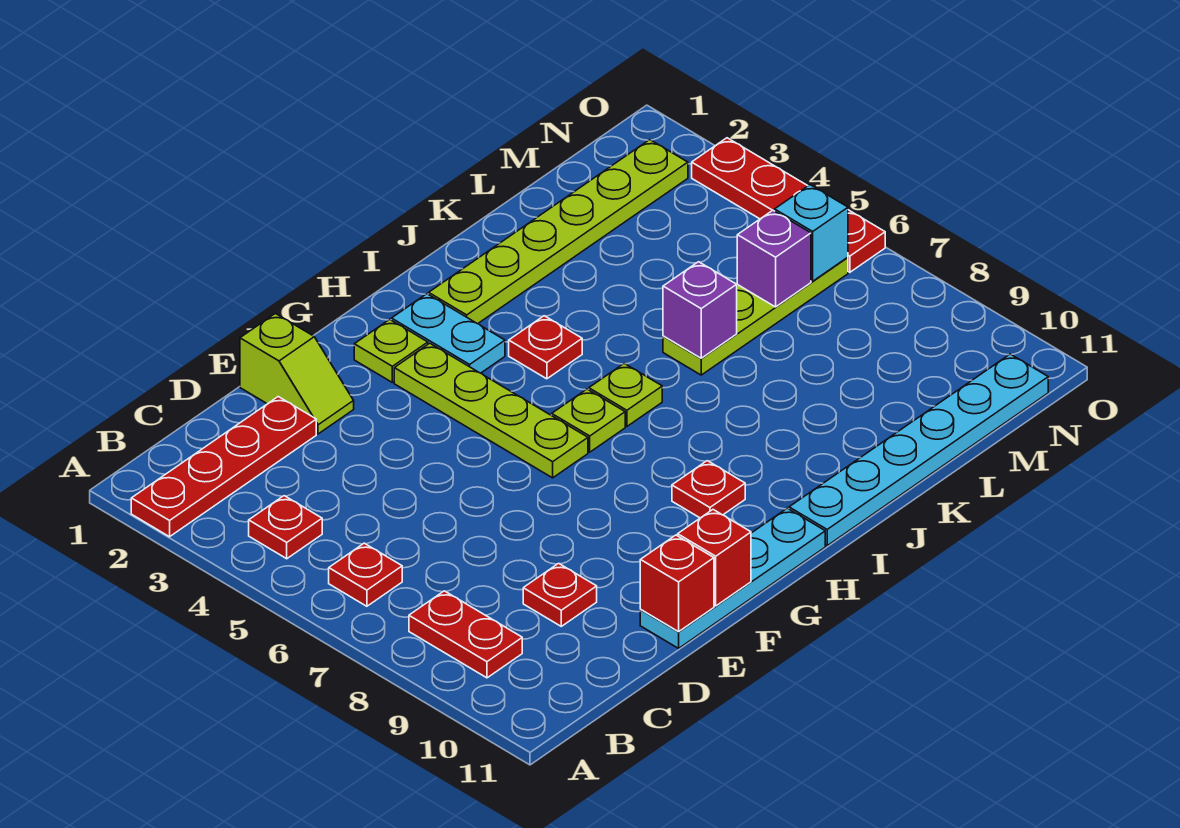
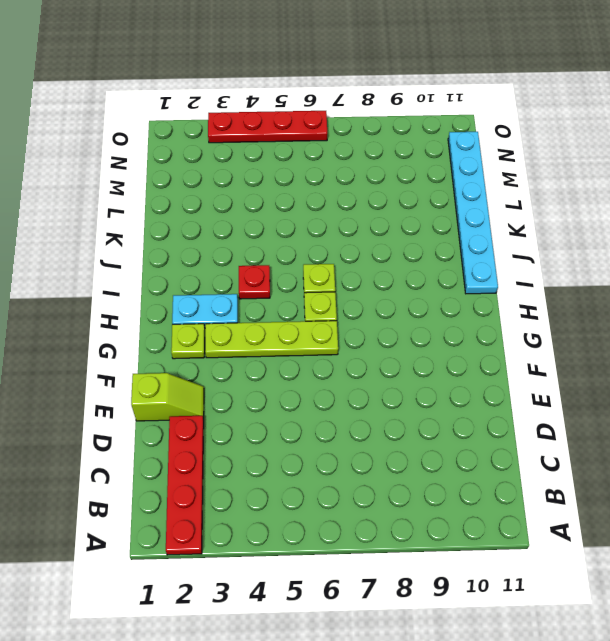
none -> red 1x1 plate [249,496,322,559]
none -> red 1x1 plate [329,543,402,606]
none -> red 1x2 plate [409,591,522,678]

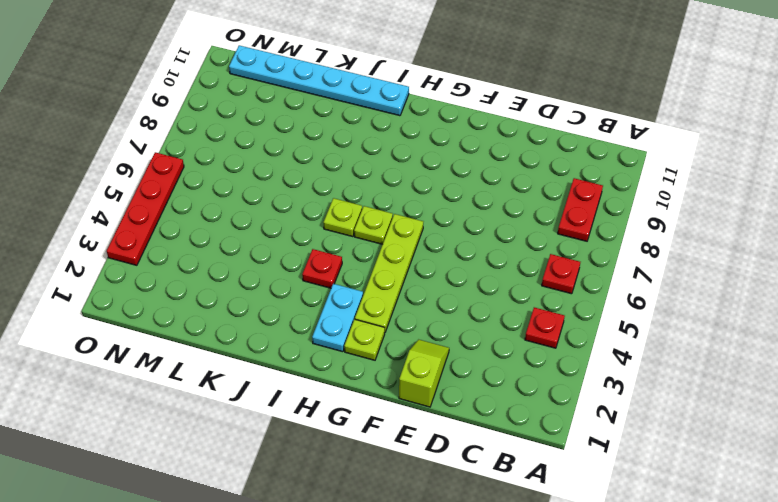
none -> red 1x4 plate [131,397,316,537]
none -> red 1x1 plate [523,563,597,626]
none -> cyan 1x4 plate [640,508,825,648]

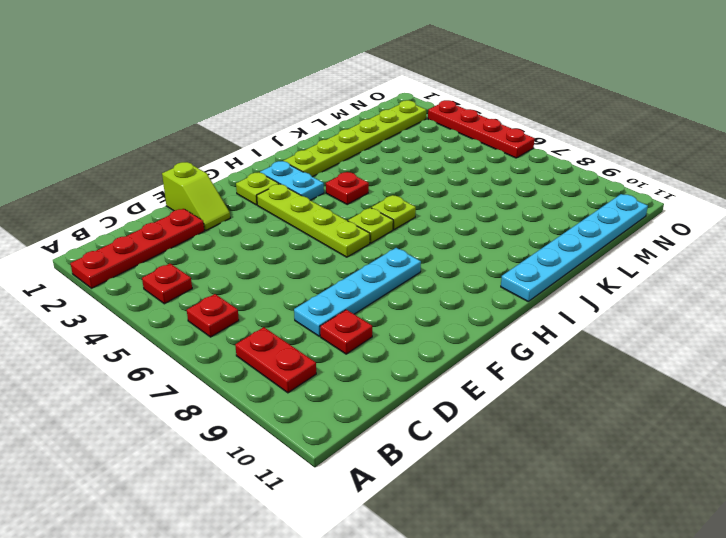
cyan 1x4 plate [294,248,421,336] -> cyan 1x4 plate moved to [640,508,825,648]
none -> red 1x1 plate [672,461,745,518]
none -> lime 1x4 plate [663,257,848,375]
none -> red 1x1 brick [640,535,714,632]

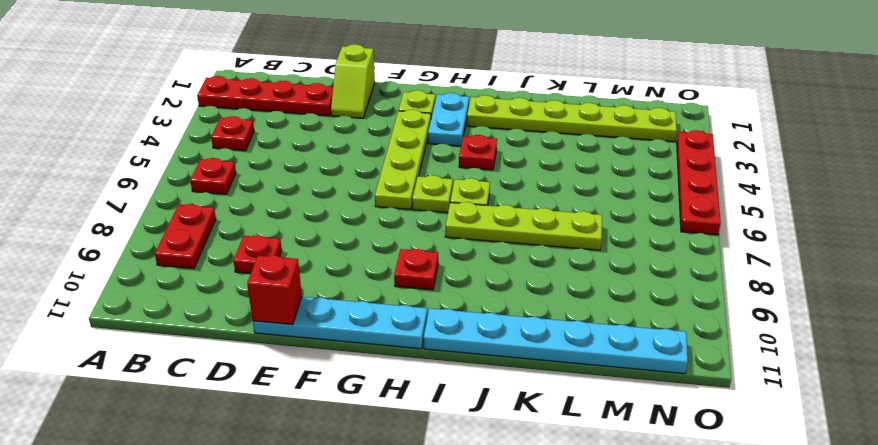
lime 1x4 plate [445,202,602,250] -> lime 1x4 plate moved to [663,257,848,375]
none -> red 1x1 brick [678,510,751,606]
none -> purple 1x1 brick [663,262,737,358]
none -> purple 1x1 brick [737,210,811,307]

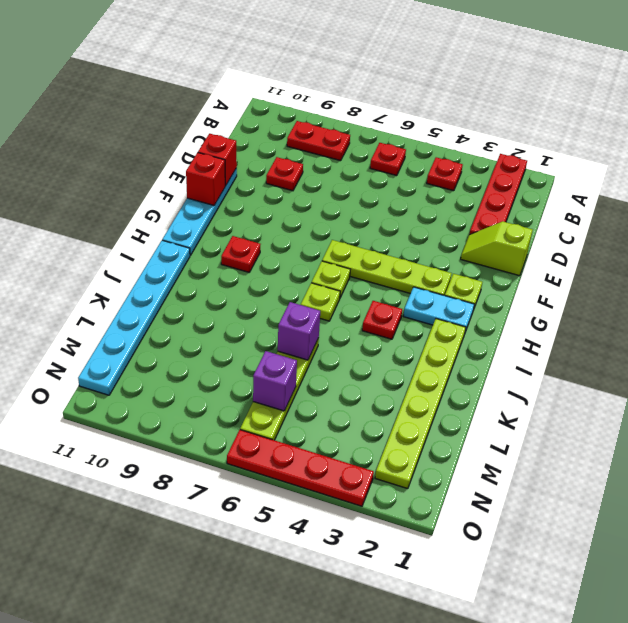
none -> cyan 1x1 brick [775,185,848,281]

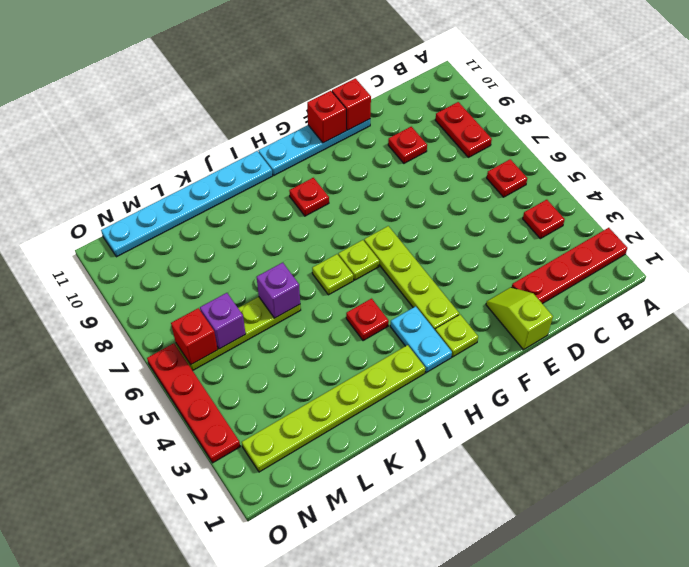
red 1x1 brick [171,308,218,365] -> cyan 1x1 brick [775,185,848,281]

